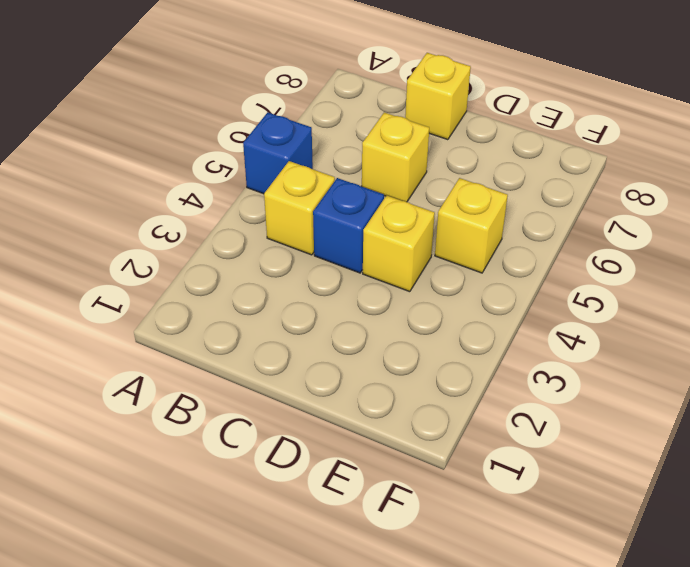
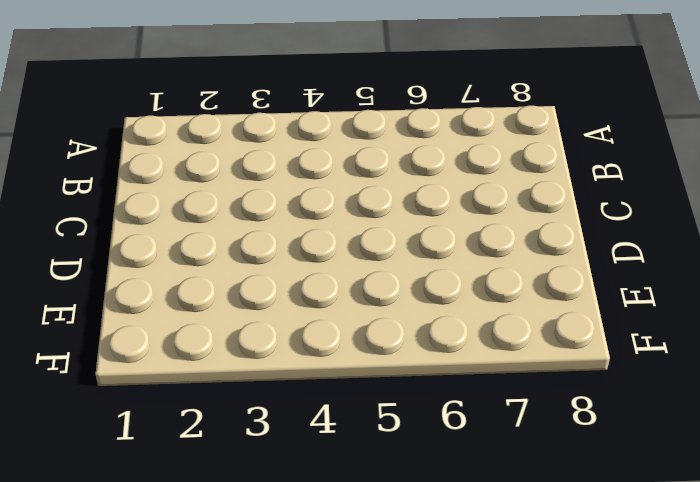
none -> blue 1x1 brick [243,112,313,194]
none -> yellow 1x1 brick [264,161,335,255]

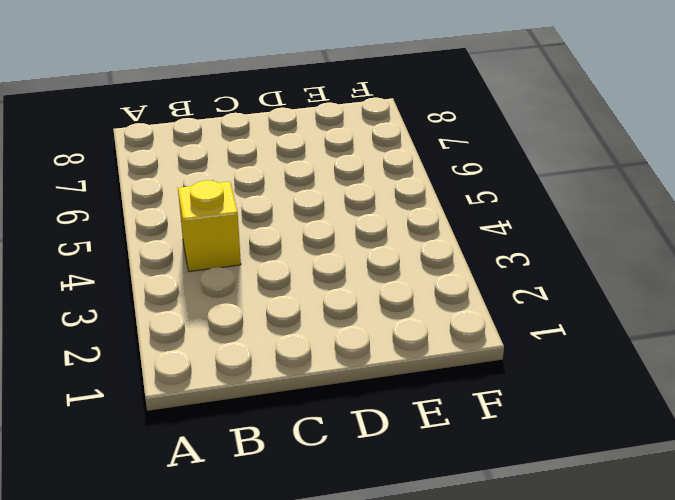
none -> blue 1x1 brick [243,112,313,194]
none -> blue 1x1 brick [313,178,384,273]

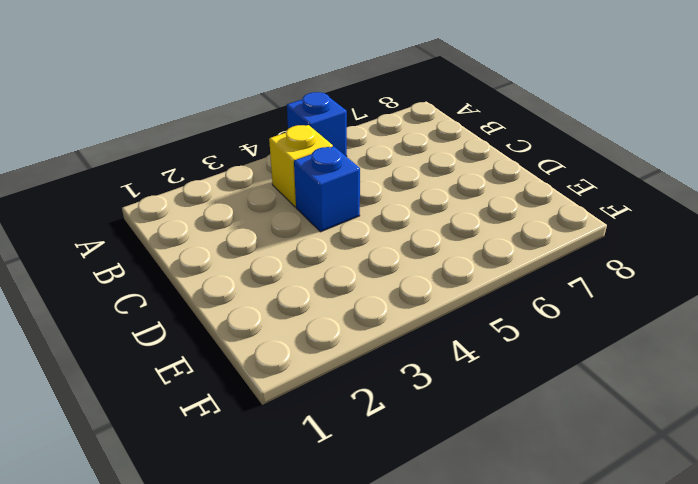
none -> yellow 1x1 brick [362,112,429,202]
none -> yellow 1x1 brick [405,53,471,140]

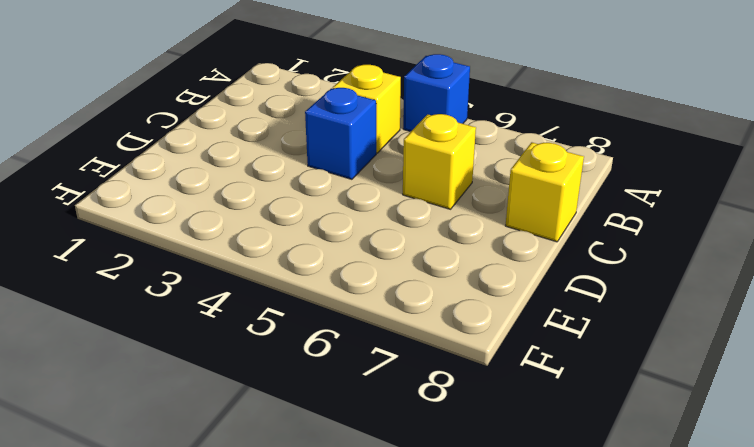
none -> yellow 1x1 brick [363,196,435,292]
none -> yellow 1x1 brick [435,178,508,273]

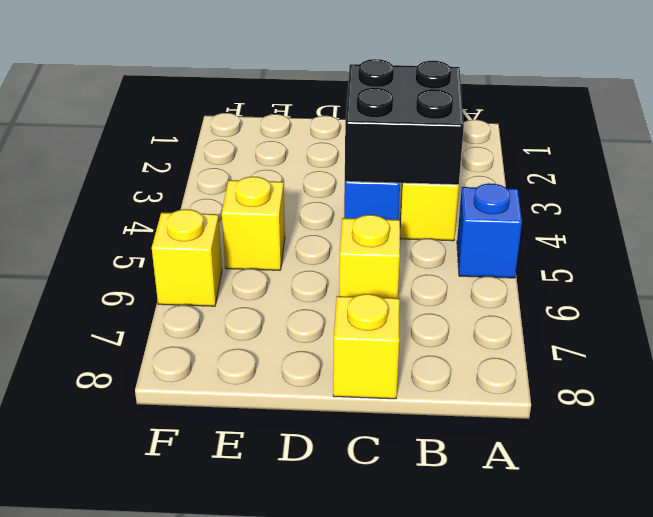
black 2x2 brick [345,59,464,185] -> none
yellow 1x1 brick [152,209,222,306] -> yellow 1x1 brick moved to [363,196,435,292]

